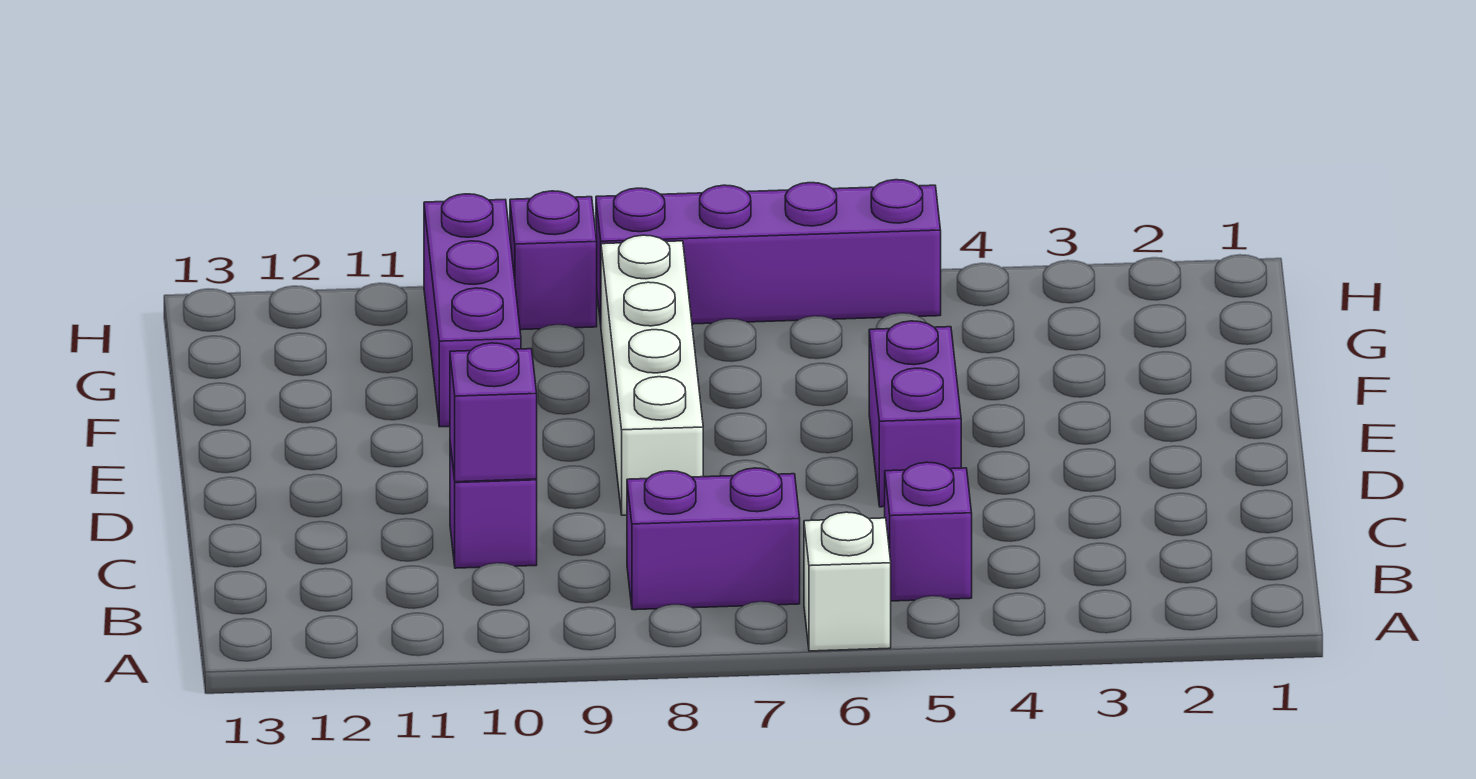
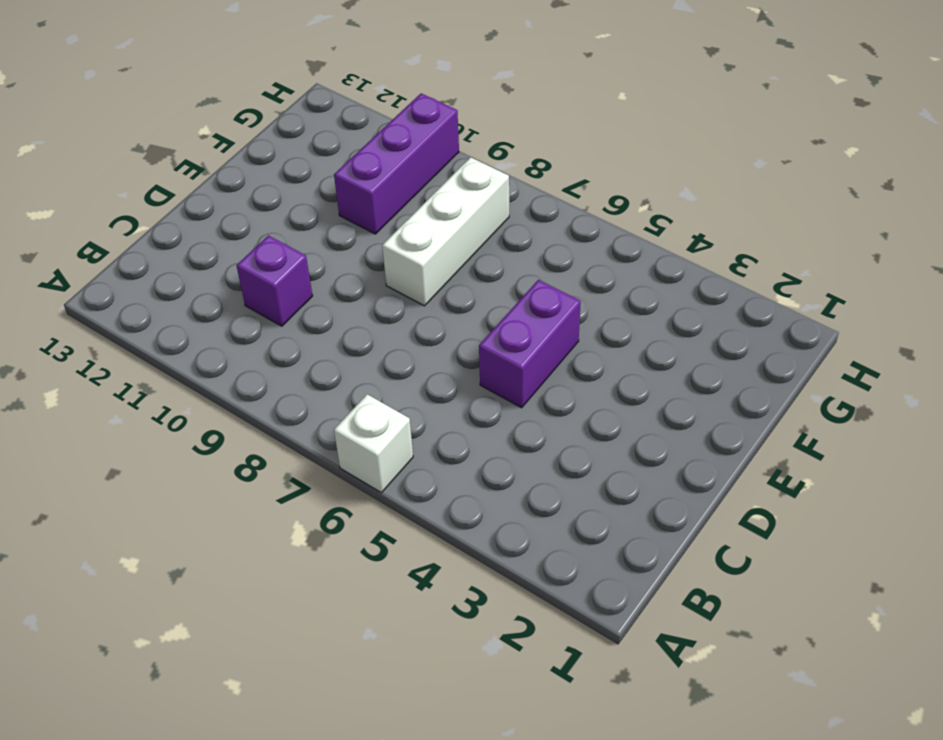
white 1x3 brick [382,157,509,306] -> white 1x4 brick [601,235,703,515]
none -> purple 1x1 brick [885,462,972,601]
none -> purple 1x2 brick [627,468,800,610]

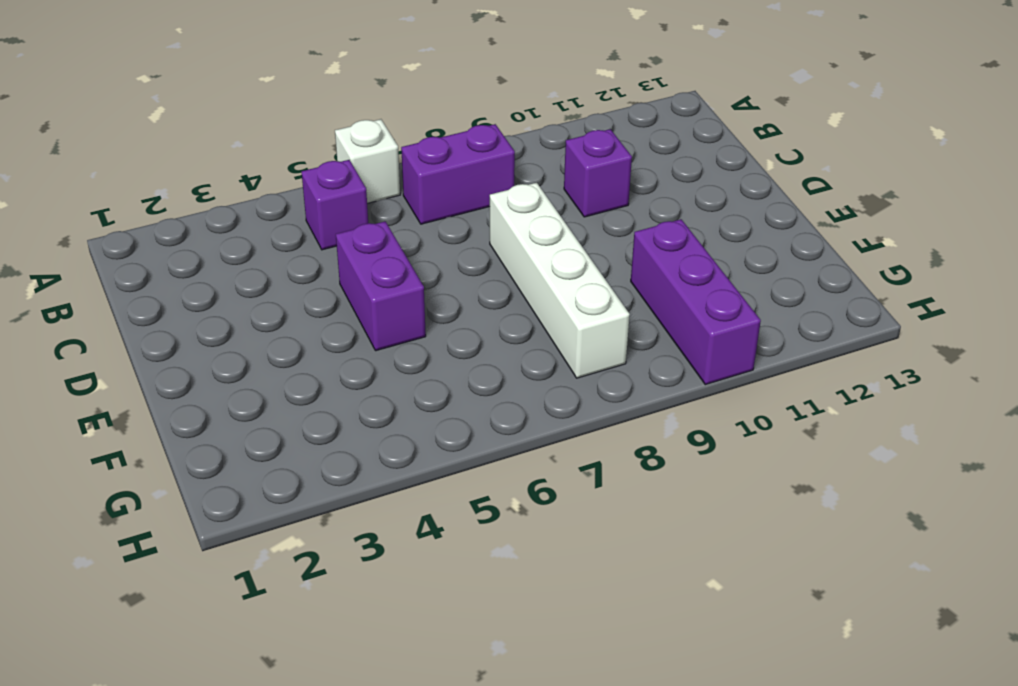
none -> purple 1x4 brick [596,180,941,324]
none -> purple 1x1 brick [510,191,597,330]

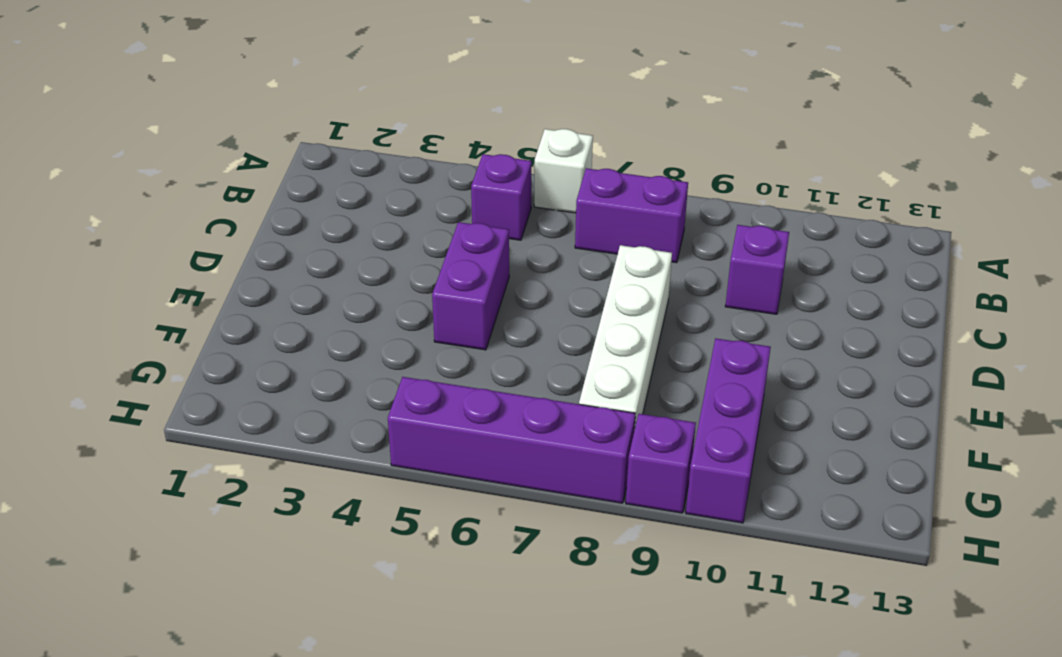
none -> purple 1x1 brick [450,343,537,482]

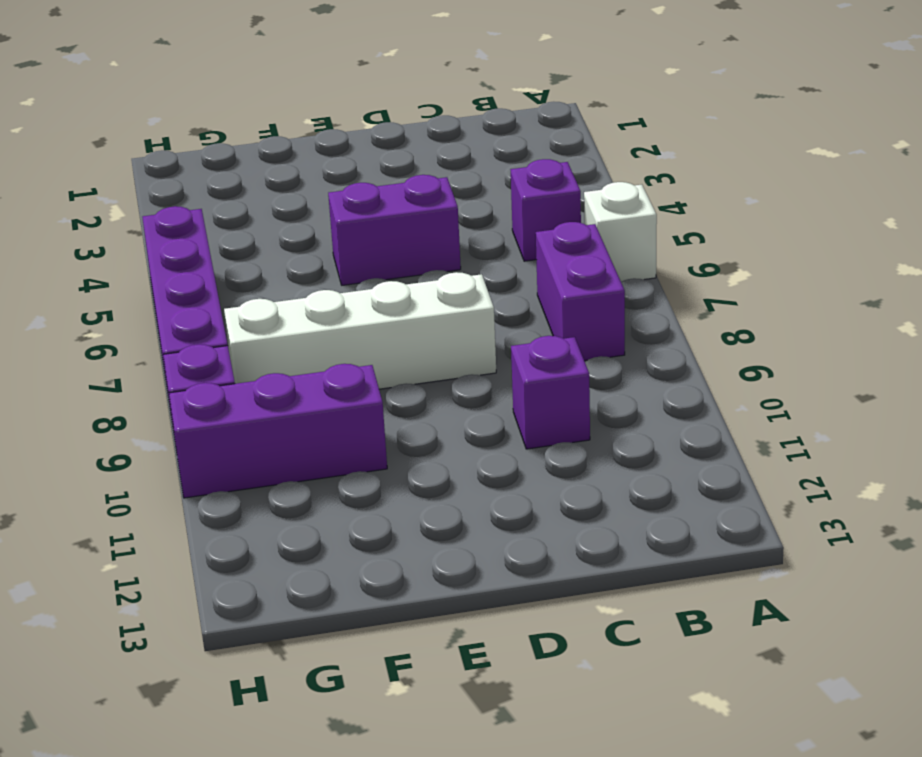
none -> purple 1x1 brick [450,343,537,482]

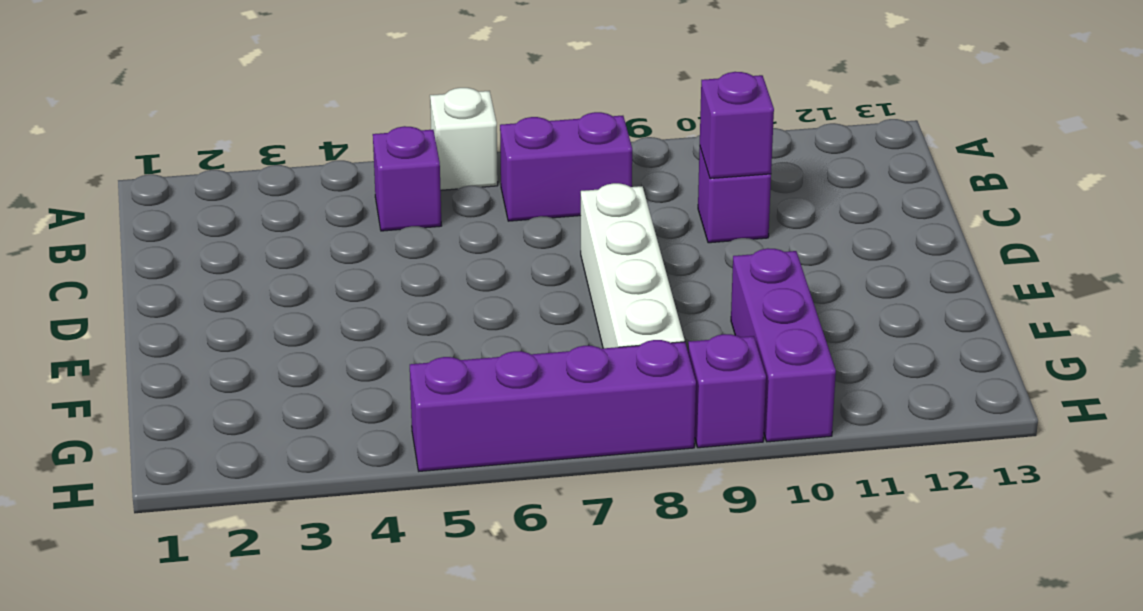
none -> purple 1x2 brick [869,321,961,507]

